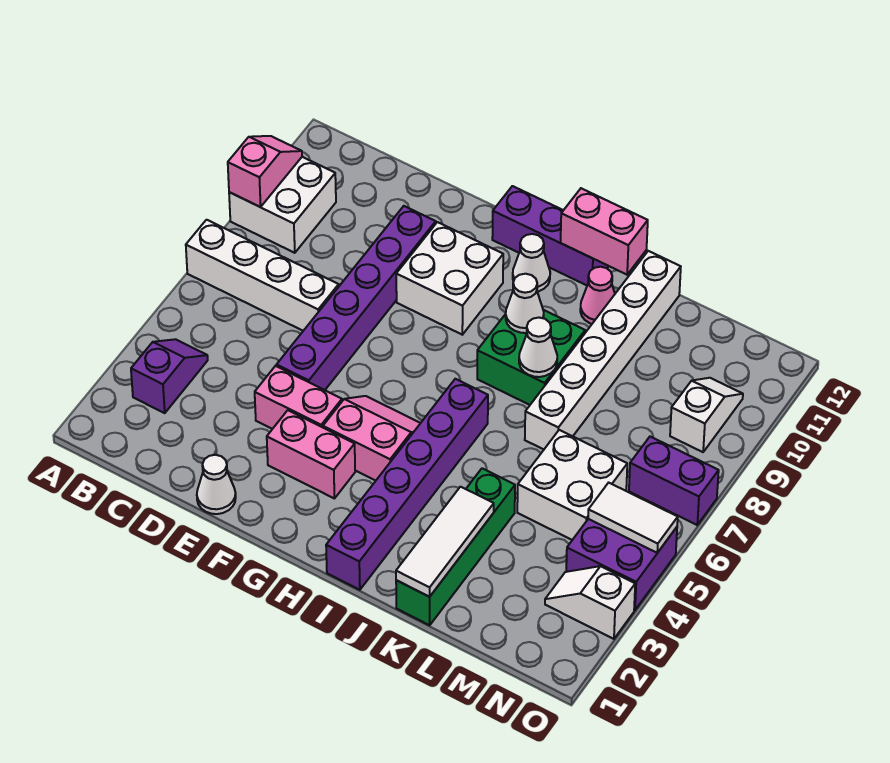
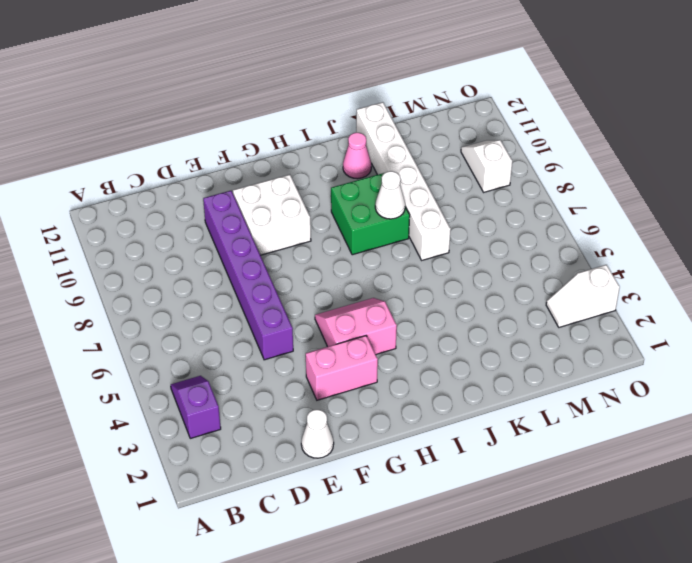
none -> white 1x4 brick [186,220,339,331]
none -> white 2x2 brick [229,157,336,253]
none -> pink 1x2 brick [255,366,342,429]

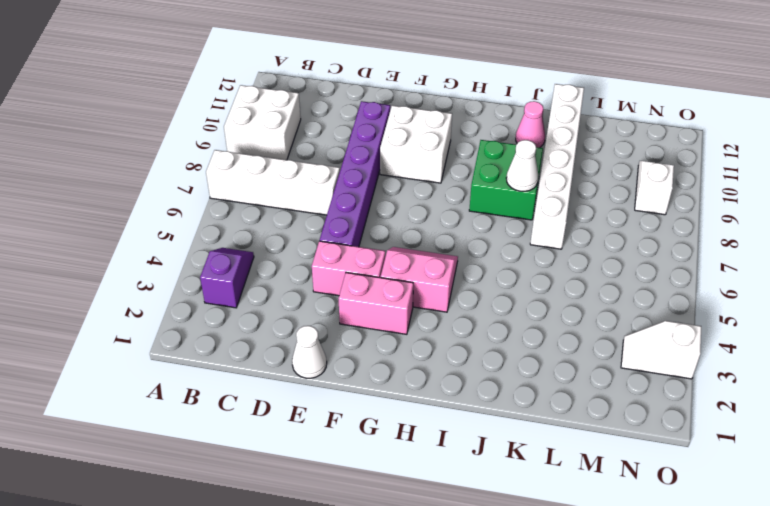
none -> purple 1x3 brick [492,186,609,285]
none -> white 1x1 cone [513,234,550,292]
none -> purple 1x6 brick [326,379,488,590]

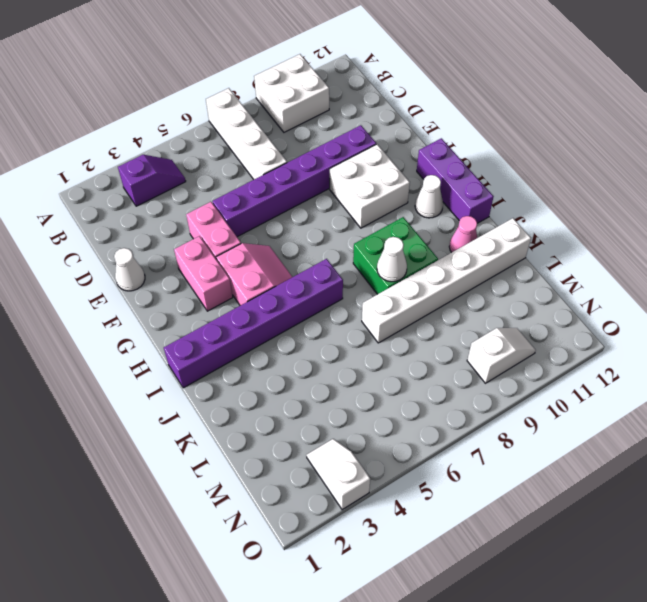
none -> green 1x4 brick [396,468,515,625]
none -> white 2x2 brick [517,430,627,540]
none -> purple 2x2 brick [566,519,677,610]

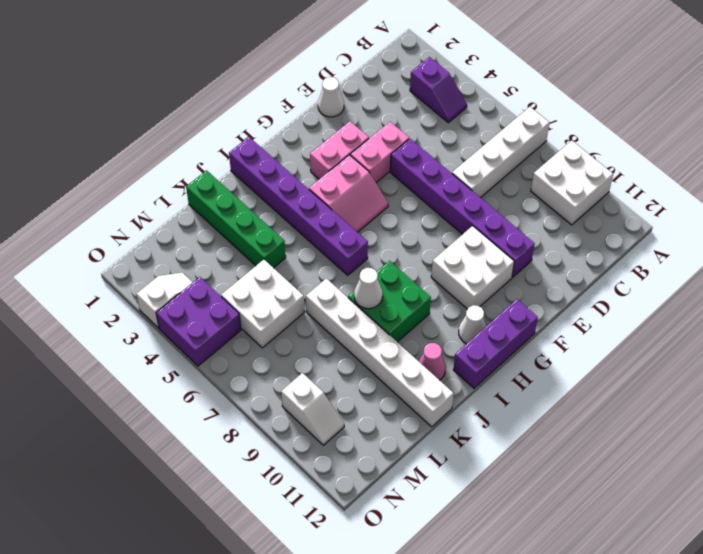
none -> purple 1x2 brick [629,437,719,525]
none -> pink 1x2 slope [228,136,302,207]
none -> white 1x1 cone [506,274,544,333]

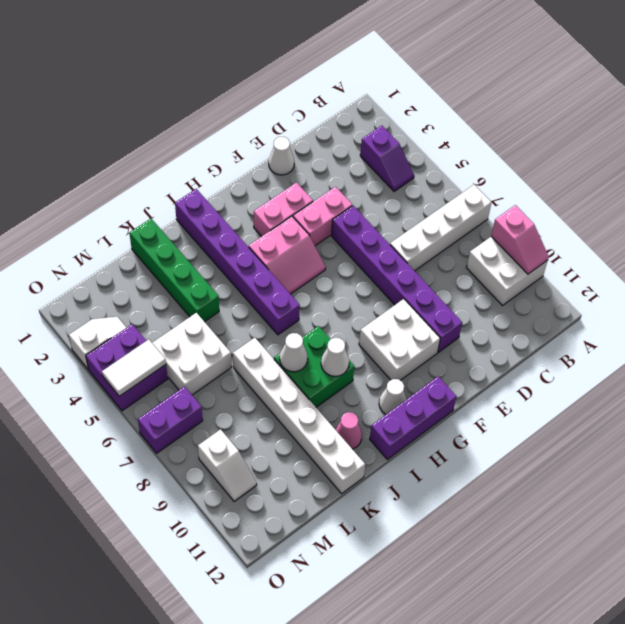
none -> pink 1x2 brick [561,188,648,275]
none -> white 1x3 tile [396,487,494,597]

